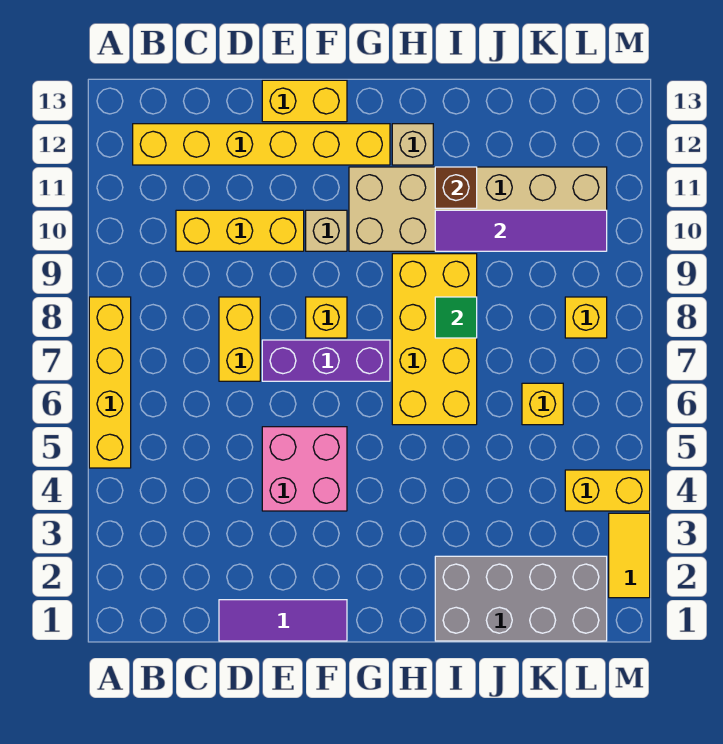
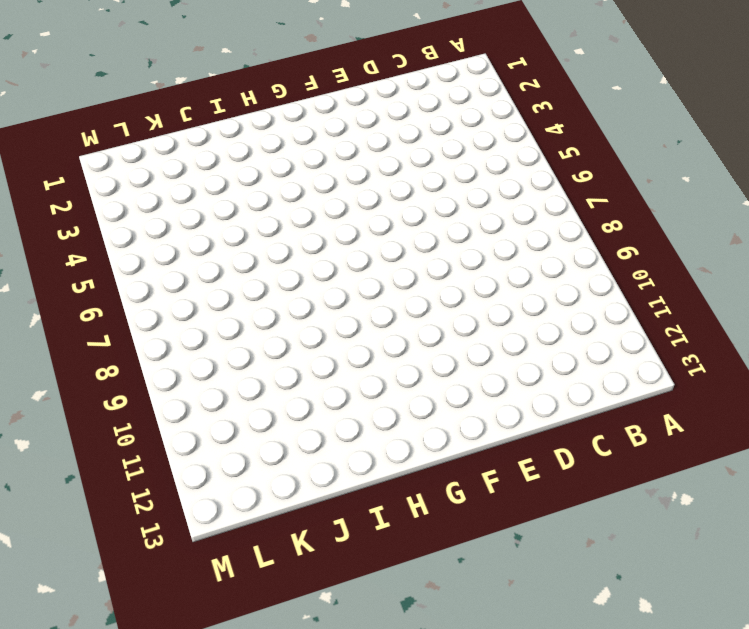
none -> yellow 1x4 brick [89,297,131,468]
none -> yellow 1x6 brick [133,124,390,165]
none -> yellow 1x3 brick [176,210,304,251]

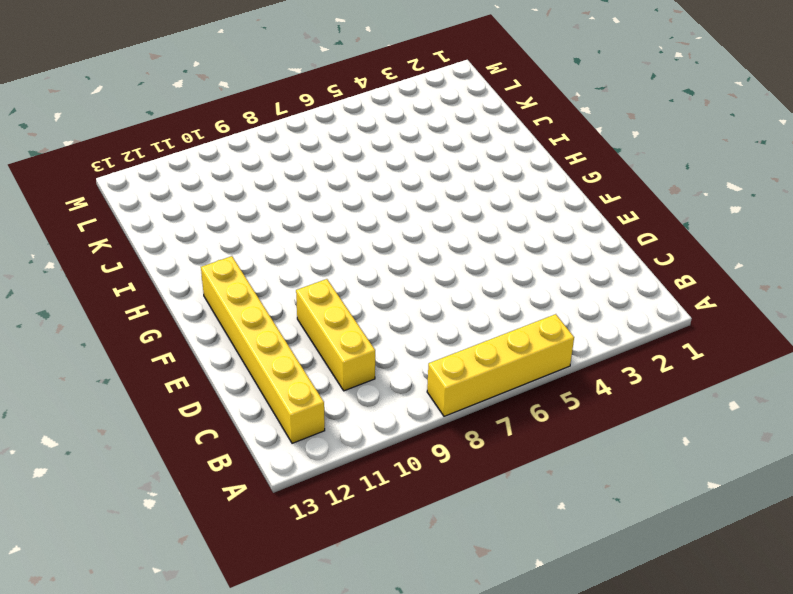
none -> purple 1x3 tile [219,600,347,641]
none -> yellow 1x2 brick [219,297,260,381]
none -> pink 2x2 brick [262,427,347,511]

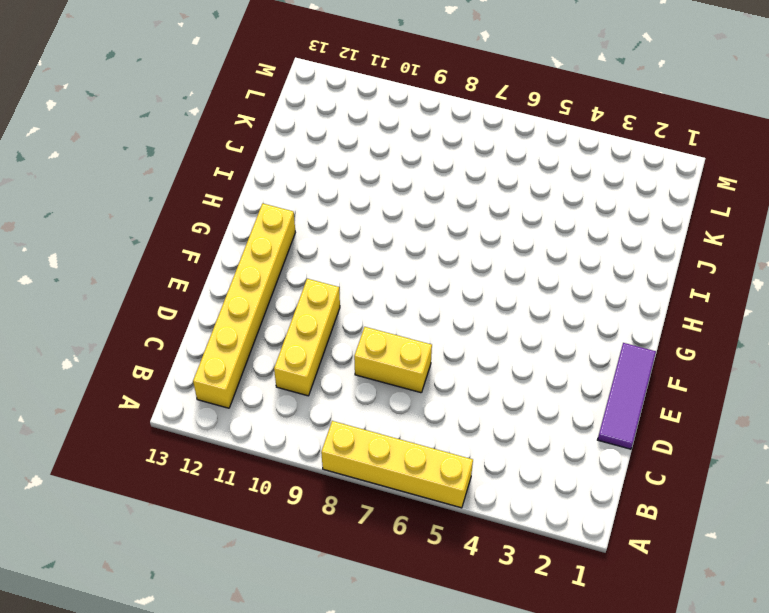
none -> pink 2x2 brick [262,427,347,511]
none -> purple 1x3 brick [262,340,390,381]
none -> yellow 1x2 brick [262,80,347,122]

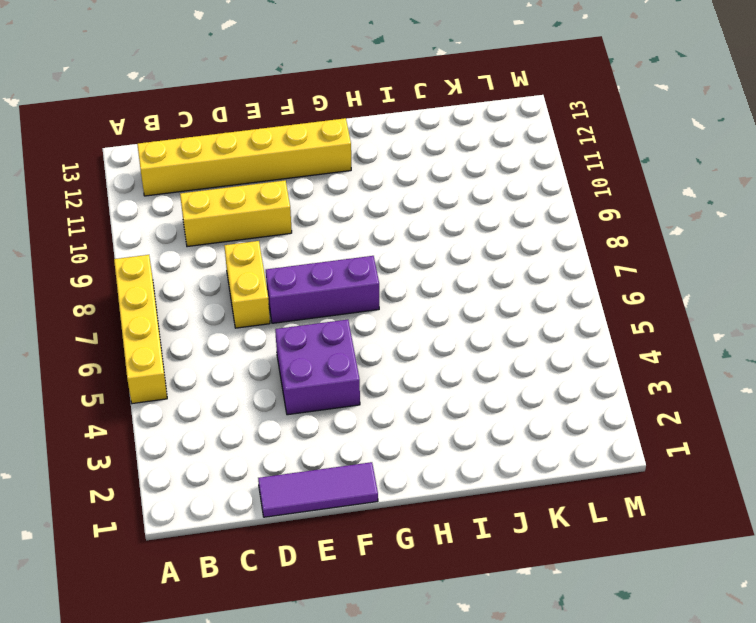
purple 2x2 brick [275,320,360,415] -> pink 2x2 brick [262,427,347,511]
none -> yellow 1x2 brick [262,80,347,122]
none -> yellow 1x1 brick [306,297,347,338]
none -> tan 1x1 brick [306,210,347,251]

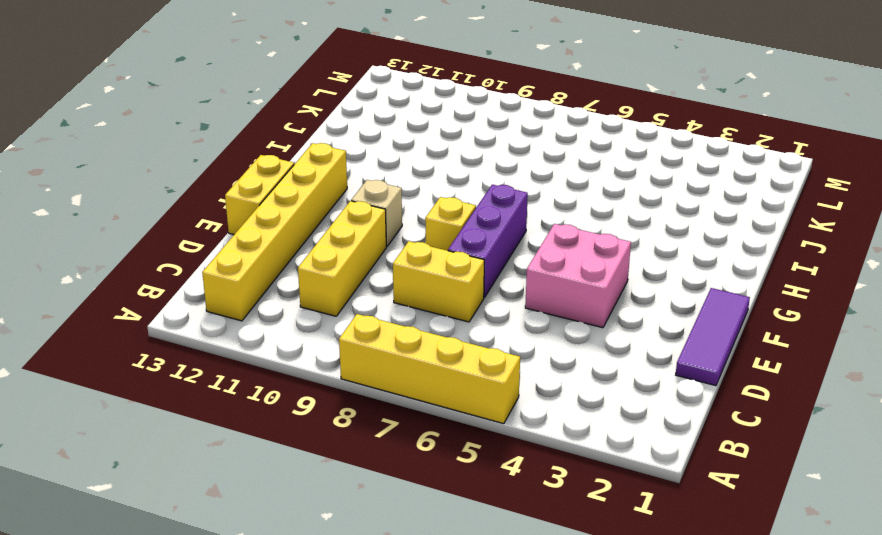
none -> tan 2x6 brick [349,167,607,251]
none -> yellow 2x4 brick [392,254,477,425]
none -> tan 1x1 brick [392,124,433,165]

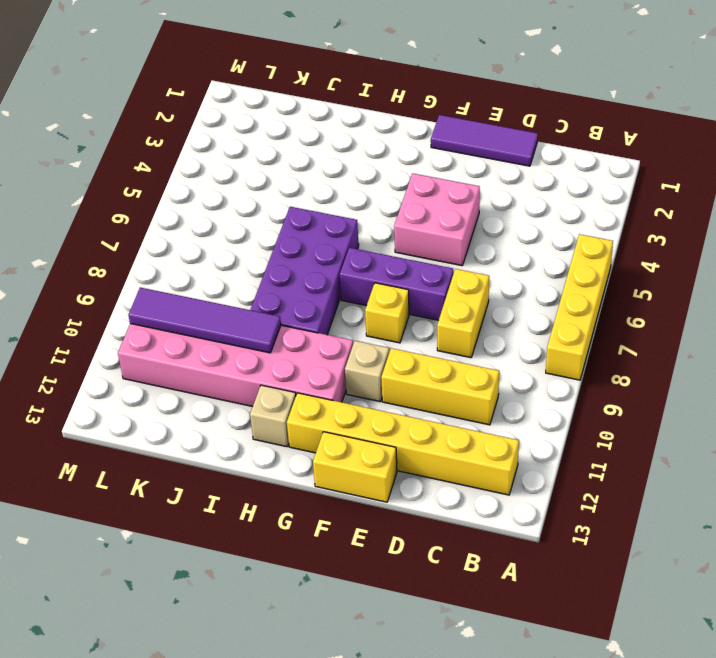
pink 2x6 brick [118,324,353,407] -> tan 2x6 brick [349,167,607,251]
purple 2x4 brick [250,207,359,335] -> yellow 2x4 brick [392,254,477,425]
none -> grey 2x4 brick [435,556,607,641]
none -> yellow 1x1 brick [522,383,563,425]
none -> yellow 1x2 brick [565,470,650,511]

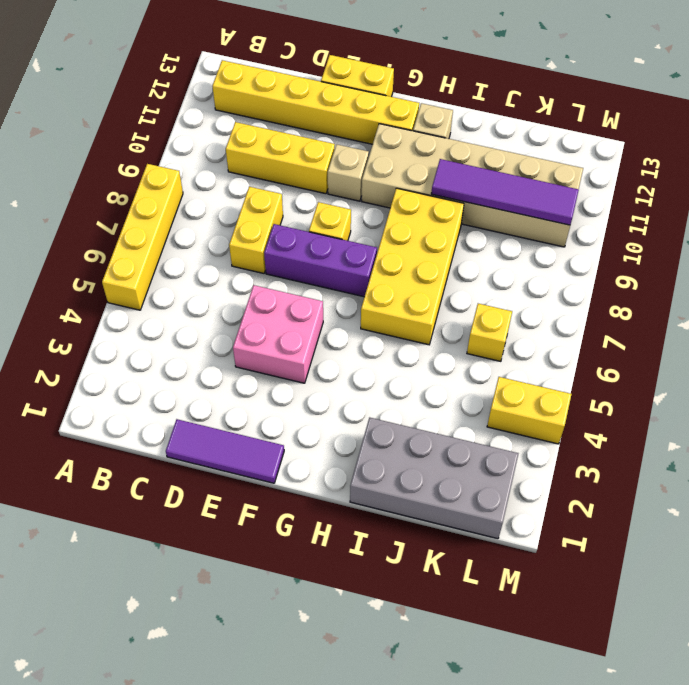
none -> yellow 1x1 brick [565,297,607,338]
none -> yellow 1x2 tile [609,513,650,598]
none -> green 1x1 tile [435,297,477,338]

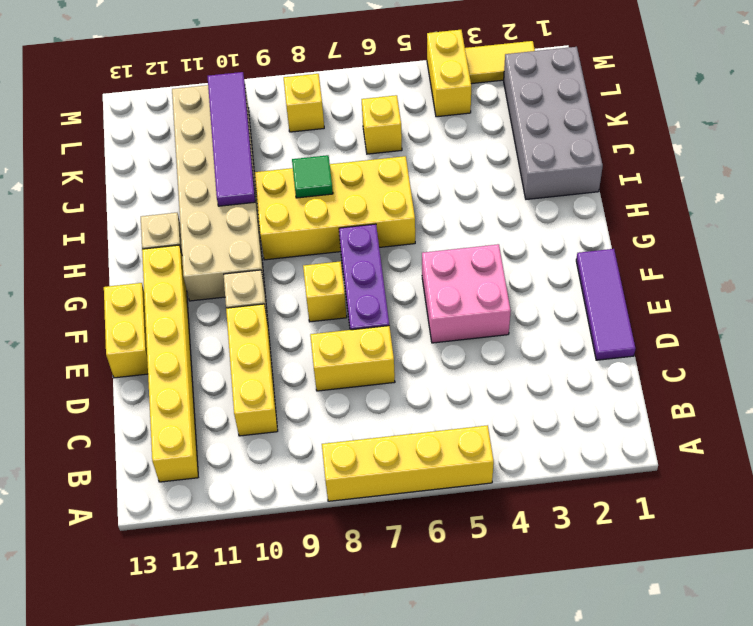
none -> brown 1x1 brick [435,167,477,208]

